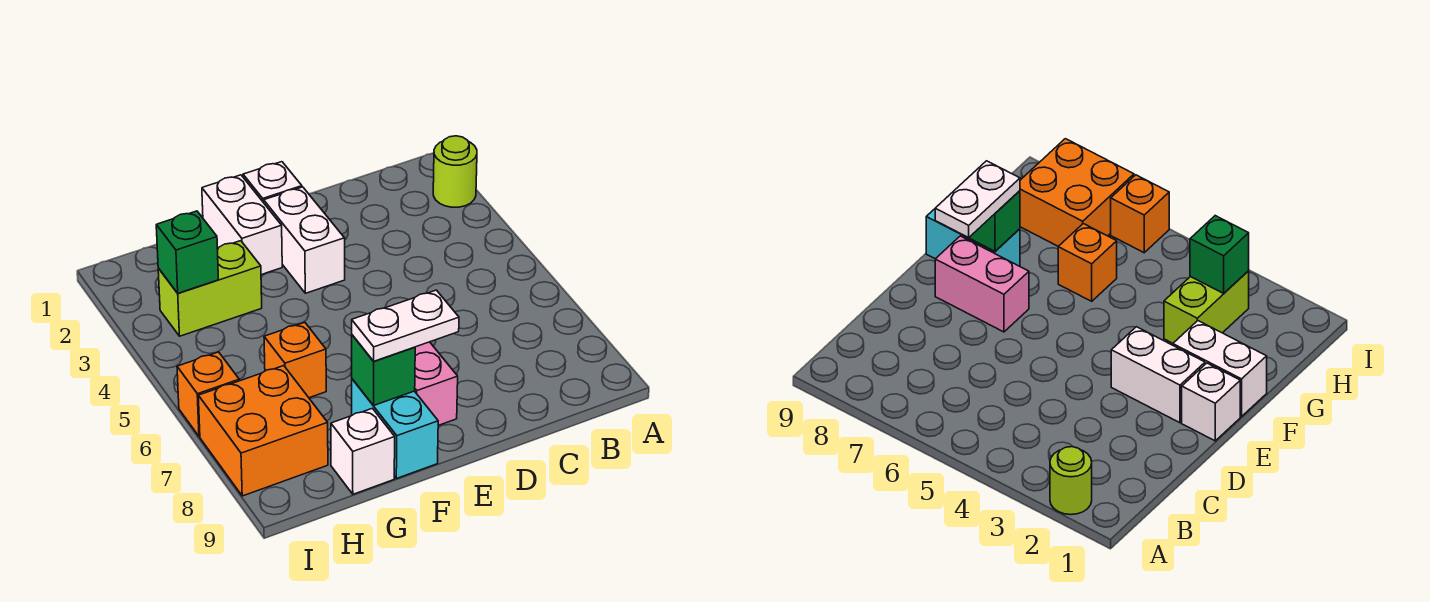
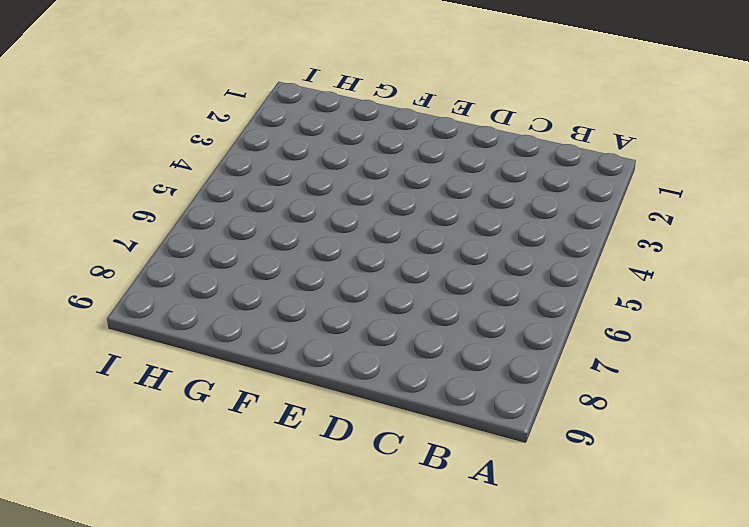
none -> lime 1x1 round brick [433,136,477,207]
none -> white 1x1 brick [243,162,302,203]
none -> white 1x2 brick [264,187,345,293]

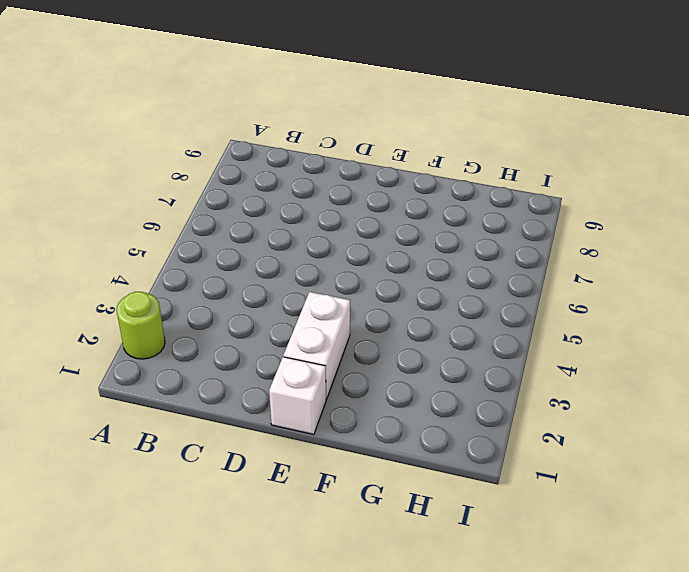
none -> pink 1x2 brick [415,342,458,425]
none -> white 1x2 brick [202,175,282,275]
none -> cyan 1x2 brick [352,379,438,479]

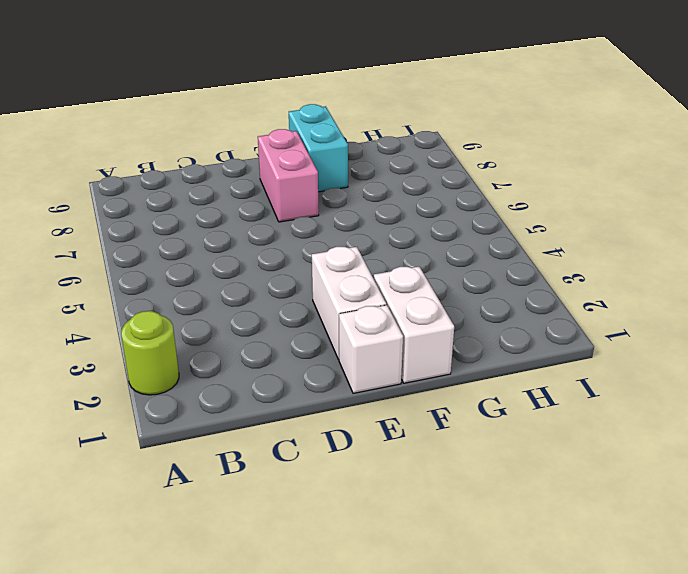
none -> lime 1x2 brick [158,241,262,336]
none -> orange 1x1 brick [264,322,326,398]
none -> white 1x1 brick [331,408,395,494]

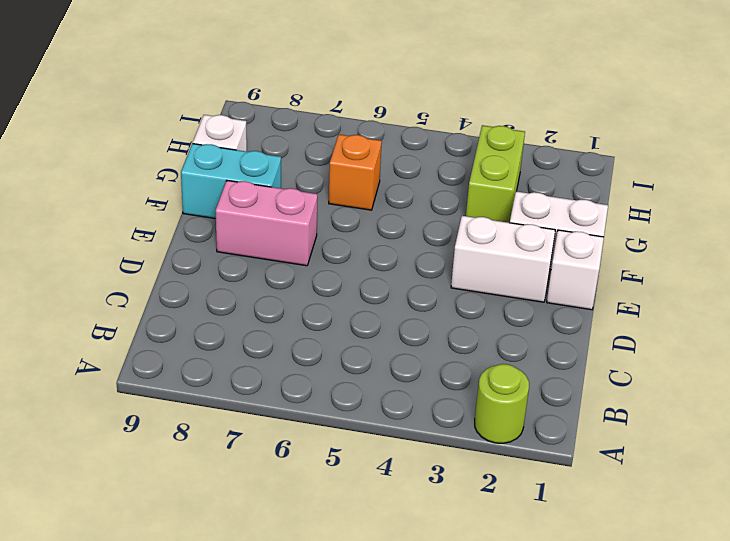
none -> orange 2x2 brick [198,366,328,496]
none -> orange 1x1 brick [177,352,239,436]
none -> green 1x1 brick [352,335,415,406]

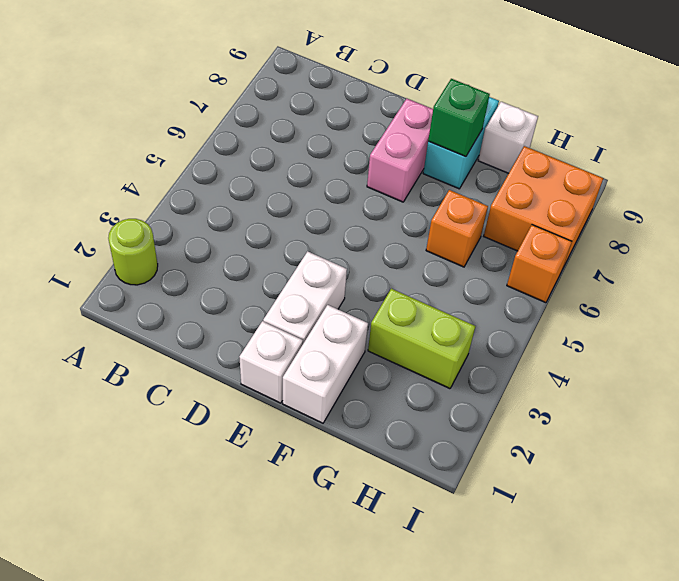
none -> green 1x1 brick [156,211,218,293]
none -> white 1x2 plate [352,290,459,361]

